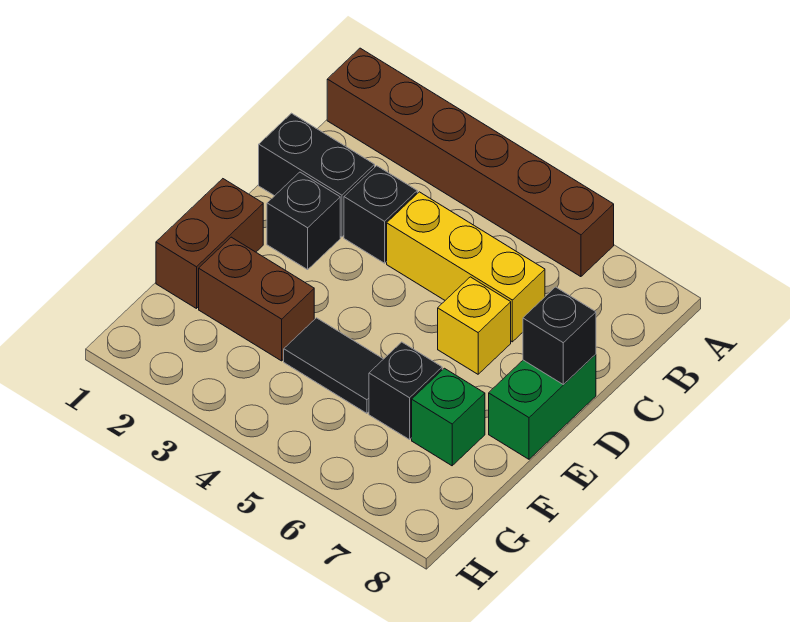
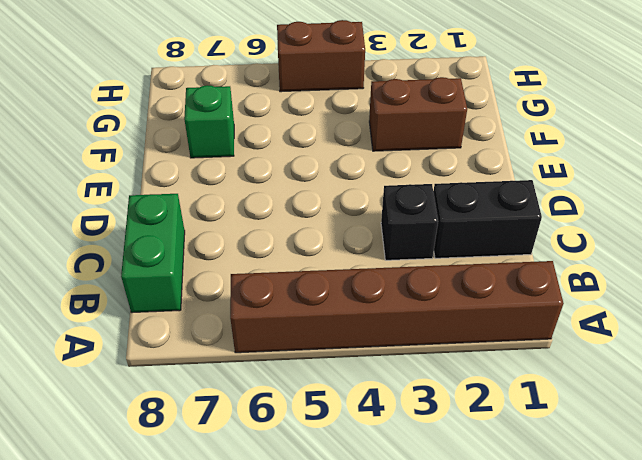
green 1x2 brick [121,194,185,313] -> green 1x2 brick moved to [489,354,596,459]
brown 1x2 brick [277,20,365,92] -> brown 1x2 brick turned to [156,179,263,309]
none -> yellow 1x3 brick [387,192,545,342]
none -> black 1x1 brick [267,172,340,269]
none -> yellow 1x1 brick [438,277,511,374]

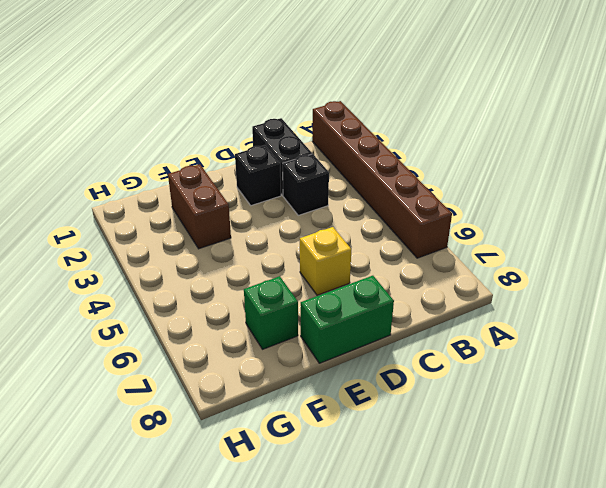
none -> yellow 1x3 brick [387,192,545,342]
none -> brown 1x2 brick [156,179,263,309]
none -> black 1x2 tile [284,318,383,413]

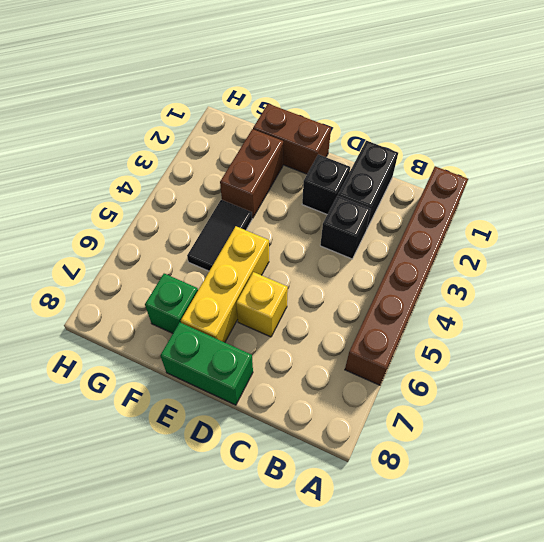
yellow 1x3 brick [181,226,269,342] -> yellow 1x3 brick moved to [387,192,545,342]
none -> black 1x1 brick [369,342,442,440]
none -> black 1x1 brick [523,287,596,385]

